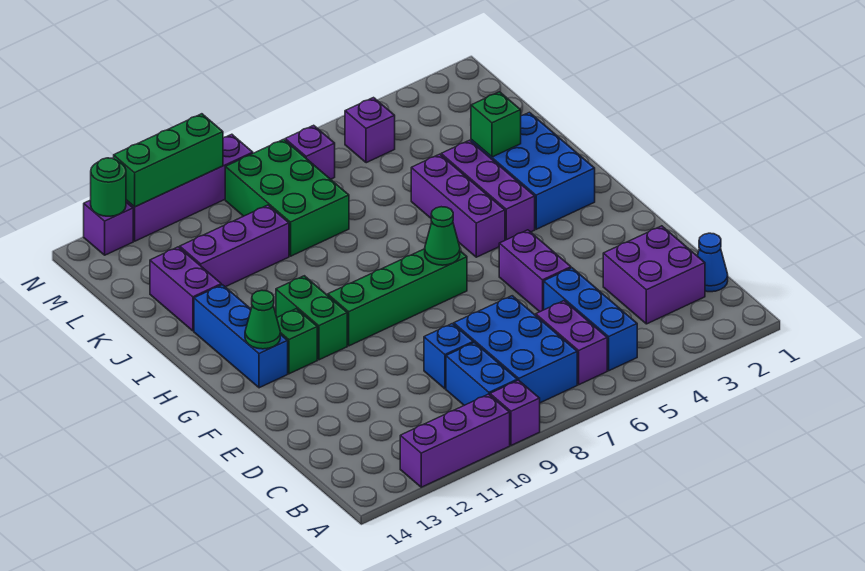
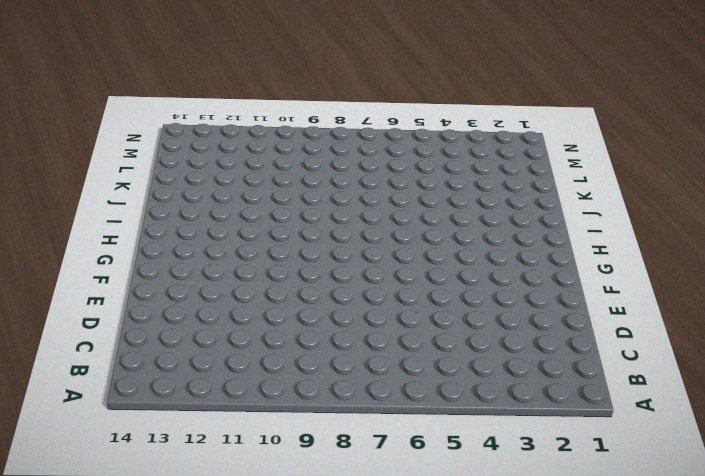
none -> purple 1x1 brick [490,380,540,445]
none -> purple 1x3 brick [400,394,510,487]
none -> blue 1x3 brick [544,268,637,371]

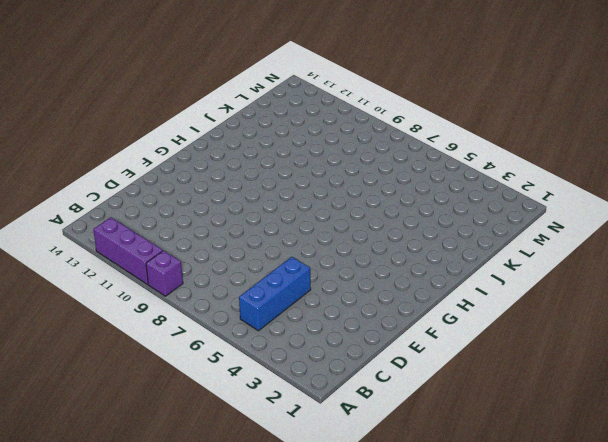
none -> purple 1x2 brick [536,301,607,385]
none -> blue 2x3 brick [454,296,577,403]
none -> blue 1x2 brick [446,342,517,405]

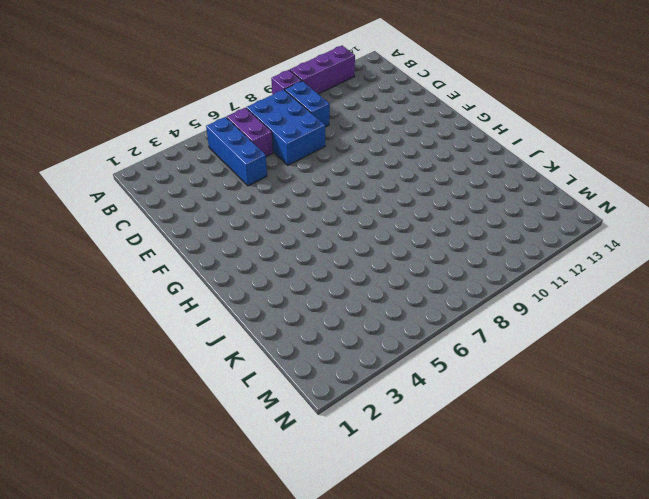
none -> blue 1x1 cone [698,233,728,292]
none -> purple 2x2 brick [603,226,705,324]
none -> blue 1x1 brick [424,324,473,389]

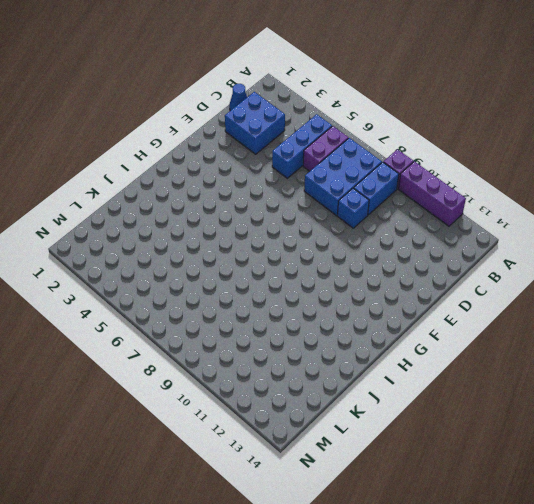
blue 2x2 brick [225,92,285,154] -> purple 2x2 brick [603,226,705,324]
none -> purple 1x2 brick [499,230,571,312]
none -> green 1x4 brick [328,249,467,346]
none -> green 1x2 brick [276,276,347,360]

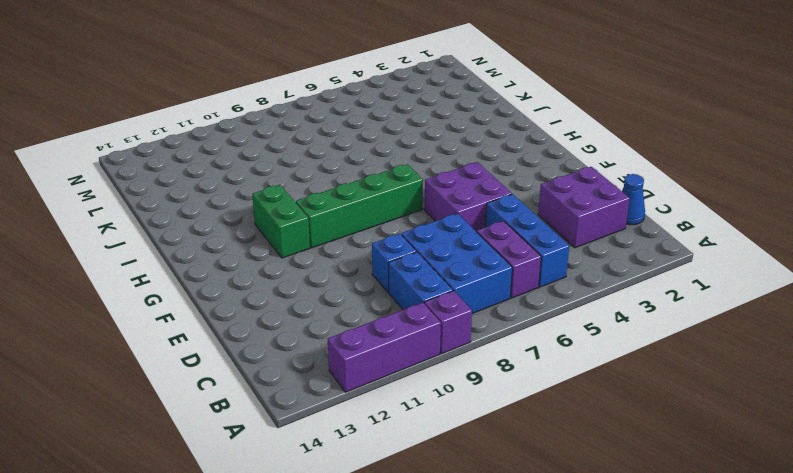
purple 2x2 brick [424,162,512,232] -> purple 1x2 brick [499,230,571,312]
none -> green 1x1 brick [277,309,317,374]
none -> blue 1x3 brick [194,285,288,388]
none -> blue 2x3 brick [471,112,595,229]

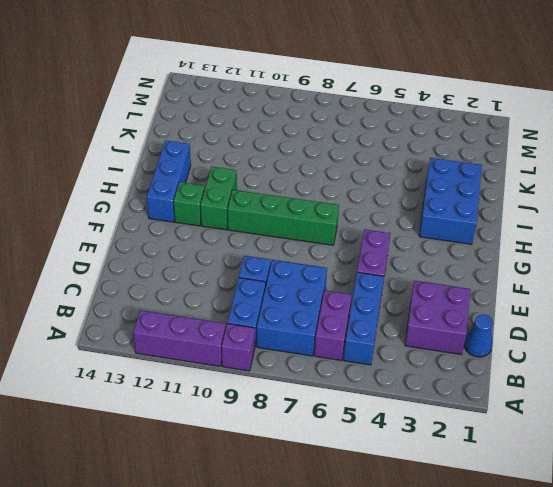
none -> purple 1x3 brick [441,140,535,240]
none -> purple 1x3 brick [411,154,505,257]
none -> purple 1x2 brick [150,247,221,331]

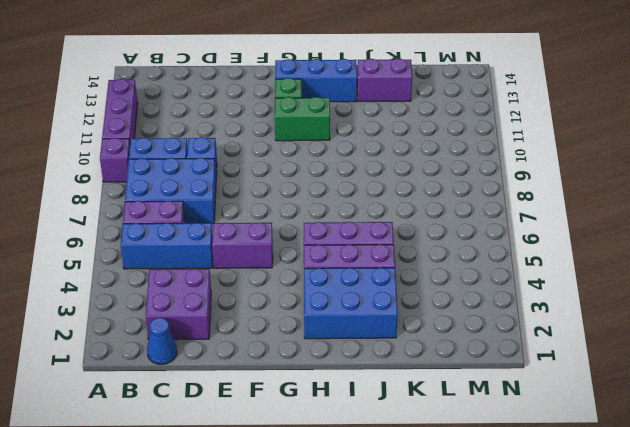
none -> green 1x4 brick [328,249,467,346]
none -> green 2x3 brick [225,139,349,256]
none -> purple 1x3 brick [180,205,289,287]

